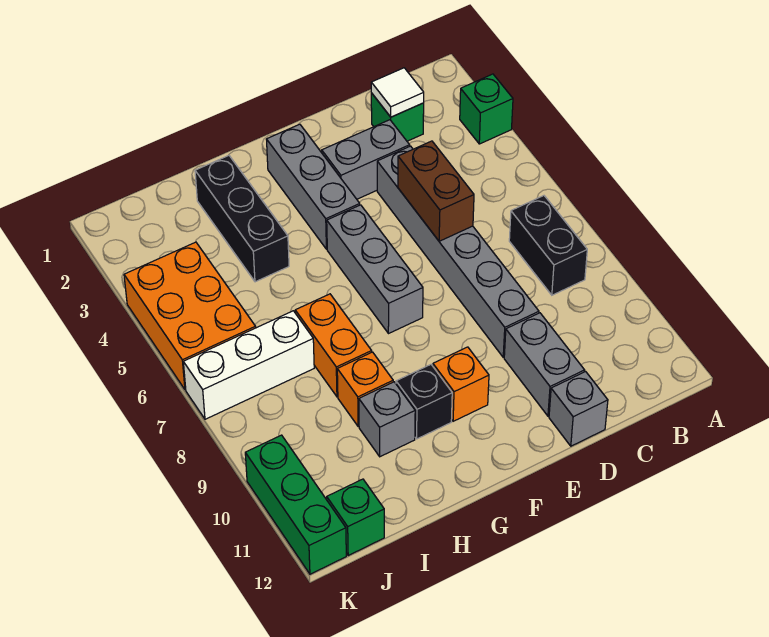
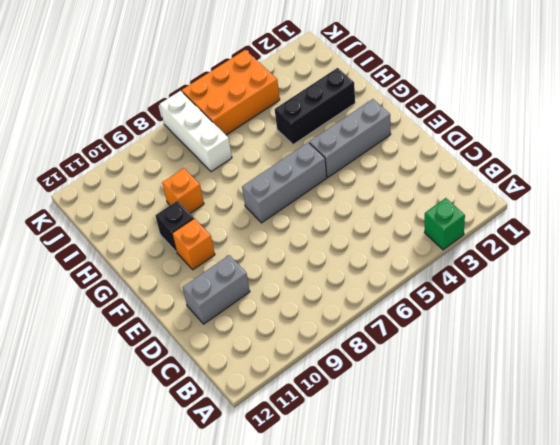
none -> black 1x2 brick [509,196,587,295]
none -> green 1x1 brick [371,93,424,141]
none -> grey 1x2 brick [322,120,410,199]

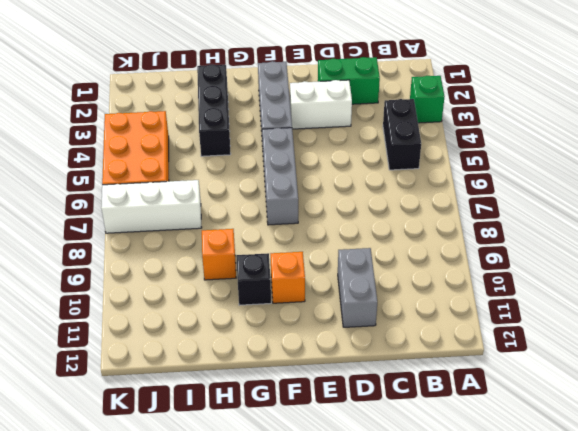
black 1x2 brick [383,99,421,170] -> black 1x2 brick moved to [509,196,587,295]
green 1x2 brick [318,57,380,104] -> green 1x1 brick [371,93,424,141]
white 1x2 brick [290,80,352,129] -> grey 1x2 brick [322,120,410,199]
none -> grey 1x6 brick [377,146,539,357]
none -> grey 1x1 brick [549,372,608,446]
none -> orange 1x2 brick [295,294,372,397]

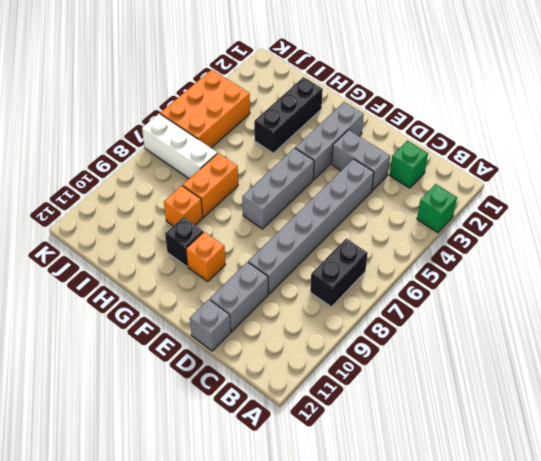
none -> grey 1x1 brick [359,382,415,457]
none -> green 1x1 brick [327,479,384,555]
none -> green 1x3 brick [245,435,346,574]

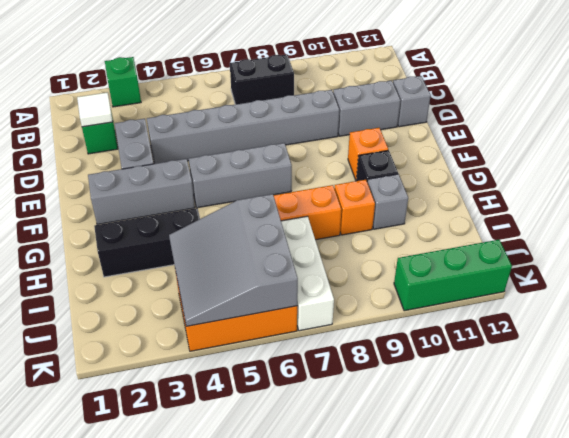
grey 3x3 slope [169,194,298,327] -> none
none -> green 1x1 brick [327,479,384,555]
none -> brown 1x2 brick [398,141,474,241]

